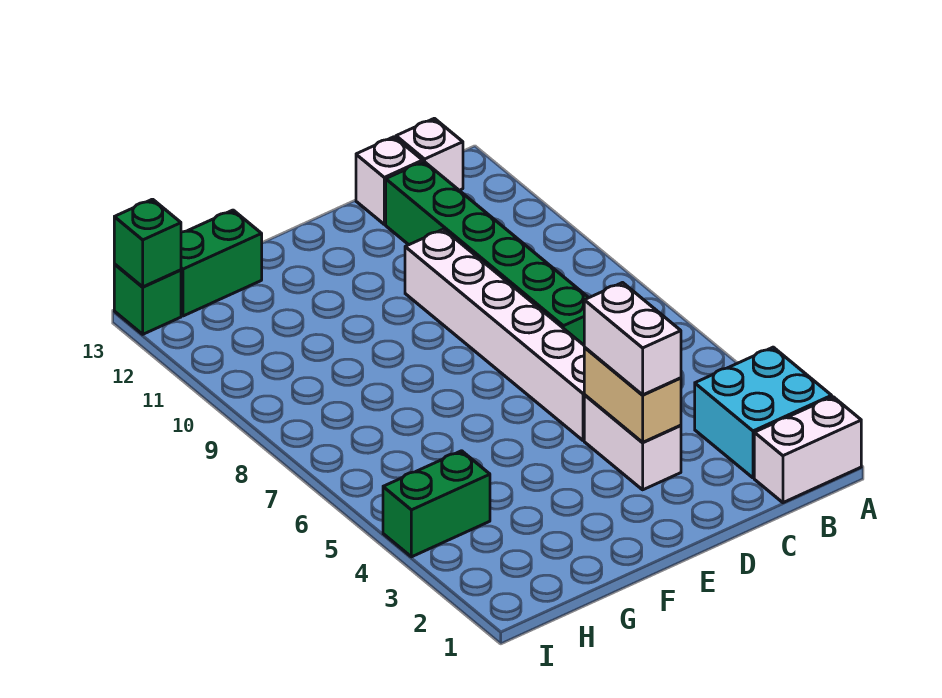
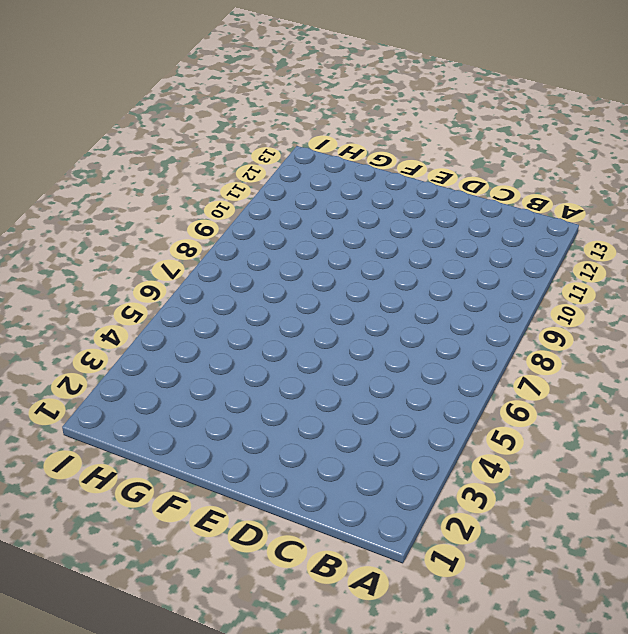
none -> white 1x2 brick [754,397,861,503]
none -> cyan 2x2 brick [695,347,832,478]
none -> white 1x1 brick [396,118,463,190]

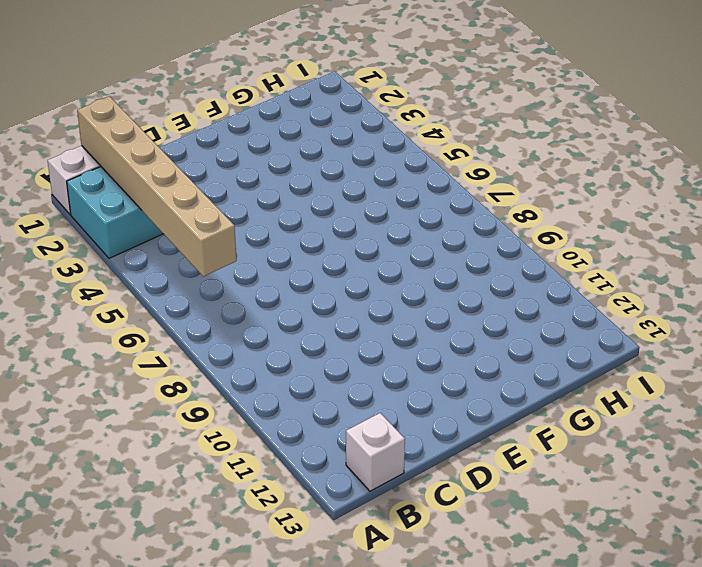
tan 1x6 brick [77,96,236,276] -> none
none -> green 1x6 brick [386,162,589,345]
none -> white 1x1 brick [356,137,423,224]
none -> white 1x2 brick [584,395,681,490]

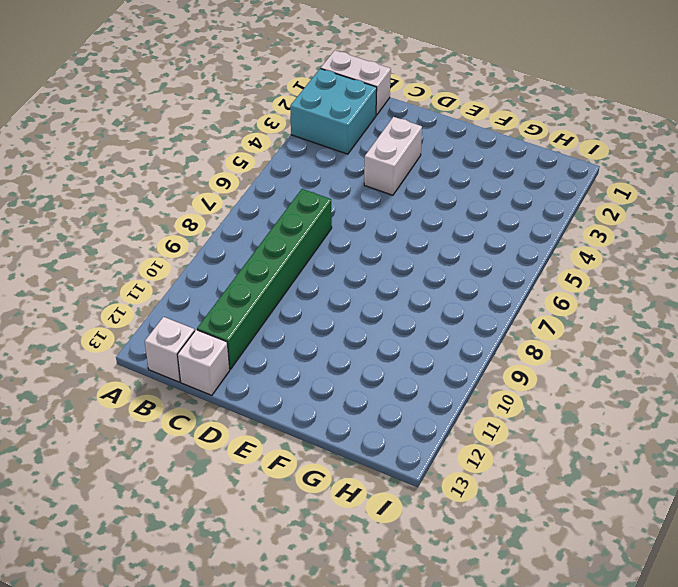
none -> white 1x6 brick [405,229,585,440]
none -> green 1x2 brick [181,210,262,316]
none -> green 1x2 brick [383,451,490,557]

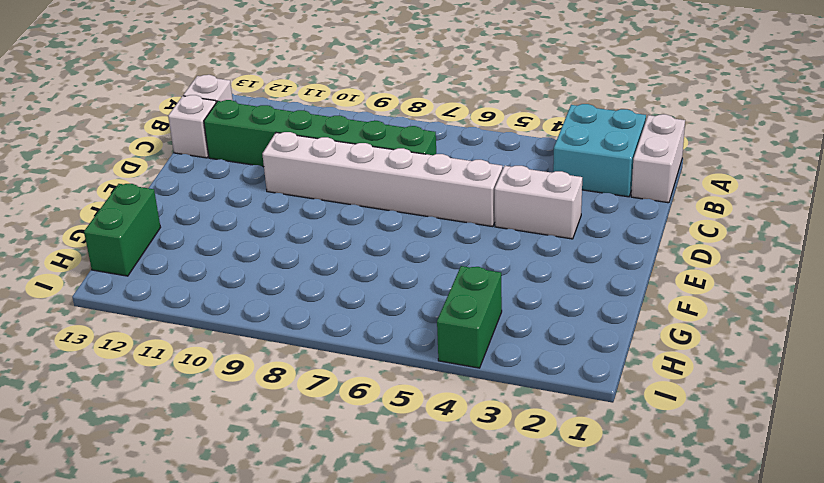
none -> green 1x1 brick [114,264,181,334]
none -> tan 1x2 brick [584,348,681,442]
none -> green 1x1 brick [114,199,181,287]

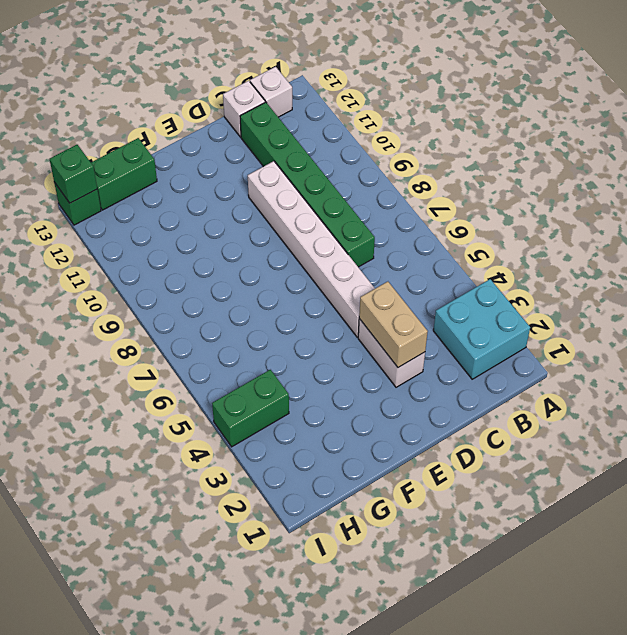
none -> white 1x2 brick [754,397,861,503]
none -> white 1x2 brick [584,283,681,395]

